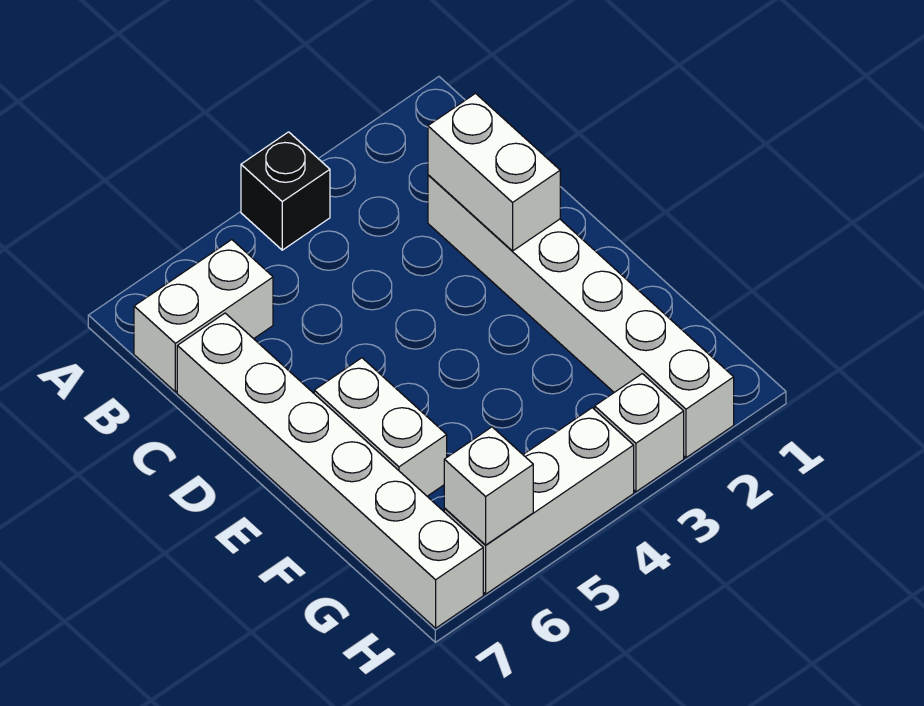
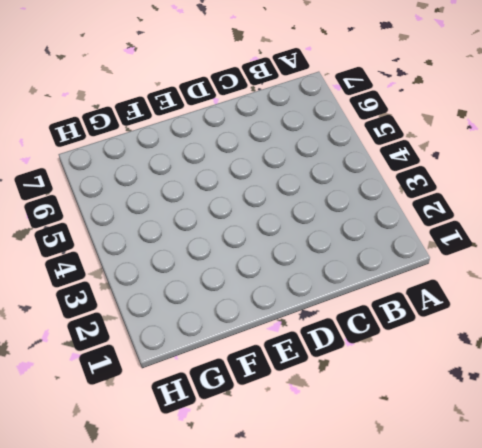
none -> black 1x1 brick [241,132,330,250]
none -> white 1x2 brick [134,240,273,392]

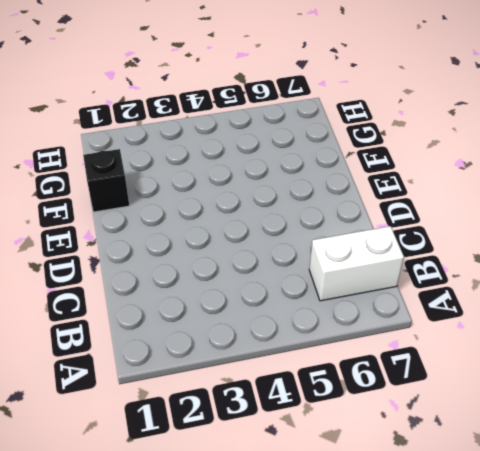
black 1x1 brick [83,149,129,212] -> black 1x1 brick moved to [241,132,330,250]
none -> white 1x6 brick [428,175,734,458]
none -> white 1x6 brick [177,313,483,628]

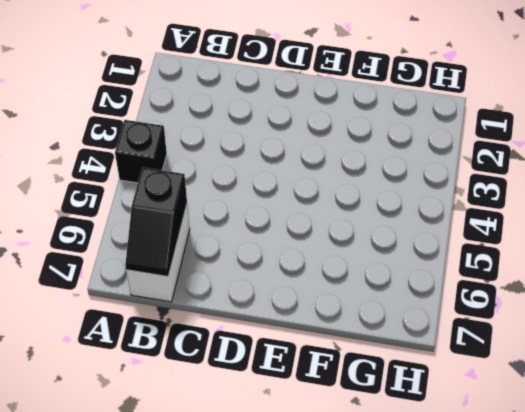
black 1x2 slope [125,167,187,277] -> none
none -> white 1x6 brick [428,175,734,458]
none -> white 1x6 brick [177,313,483,628]

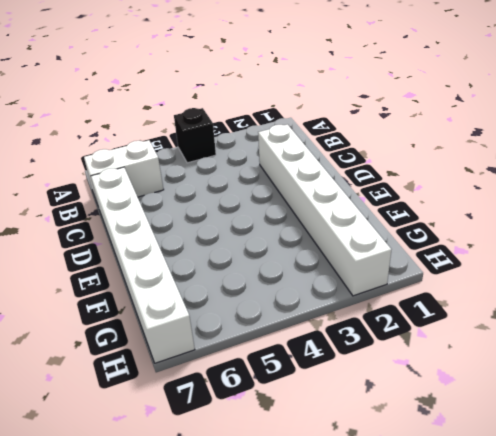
none -> white 1x2 brick [314,358,447,496]
none -> white 1x1 brick [595,374,684,492]

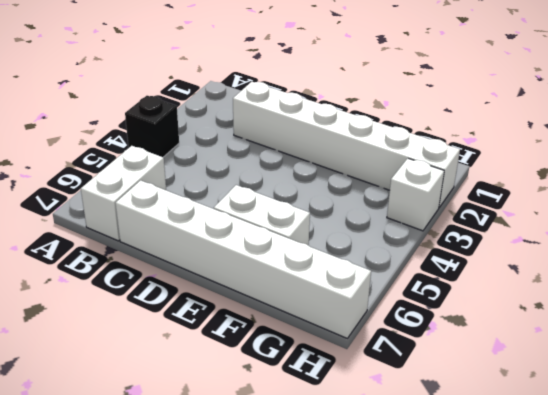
none -> white 1x3 brick [444,408,634,594]
none -> white 1x2 brick [428,94,560,251]

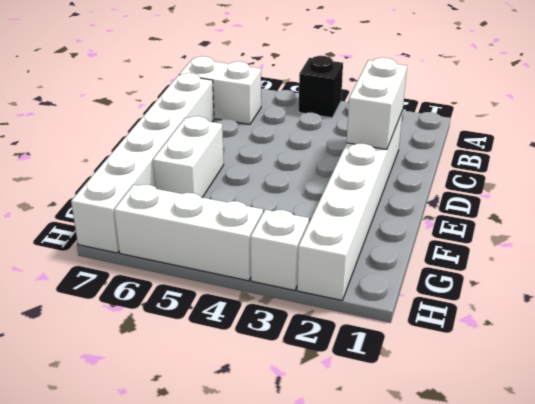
none -> white 1x1 brick [444,427,533,545]

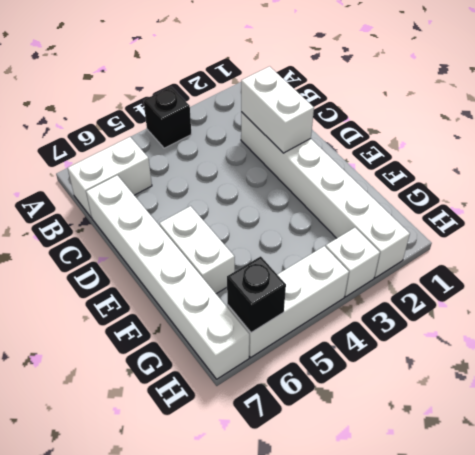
black 1x1 brick [227,256,286,333] -> white 1x1 brick [444,427,533,545]

